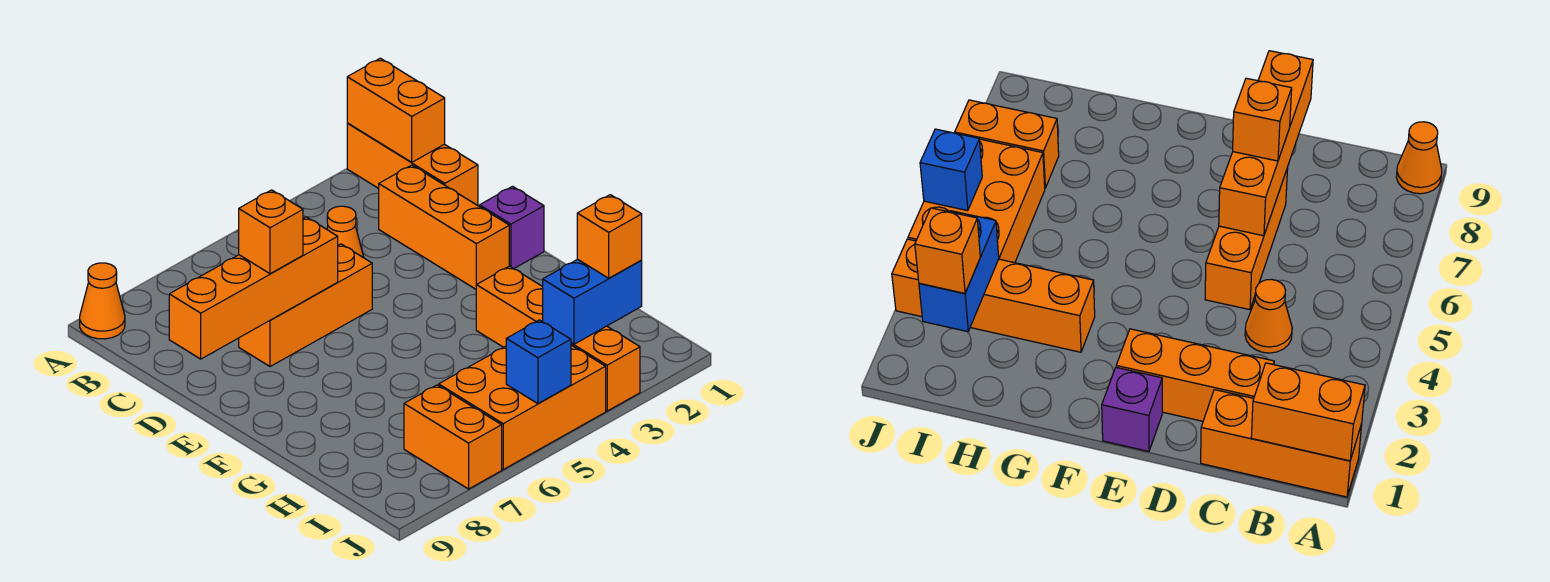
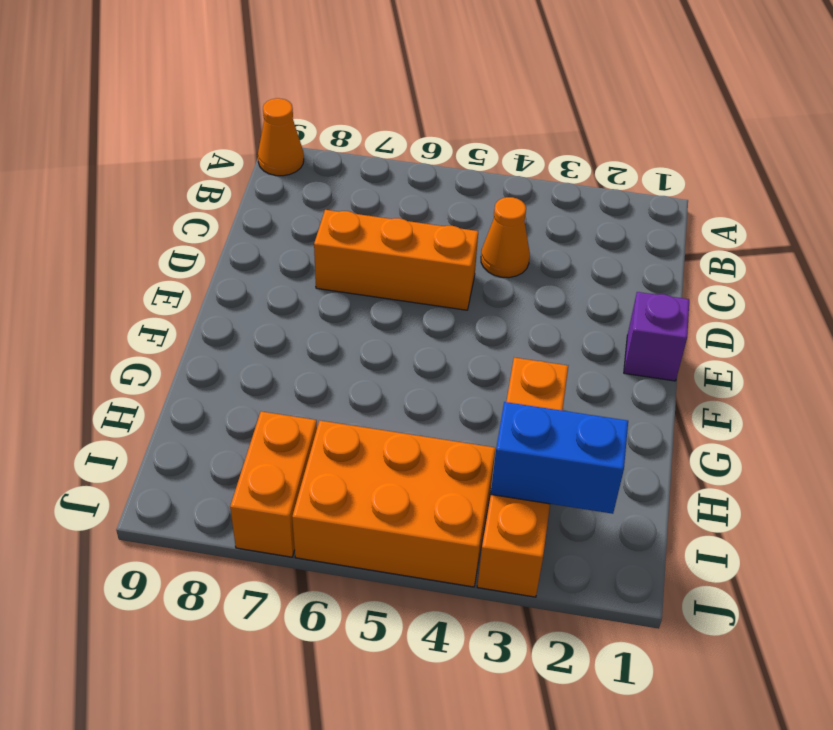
none -> orange 1x3 brick [347,123,478,206]
none -> orange 1x3 brick [379,165,509,289]
none -> orange 1x2 brick [347,58,445,162]

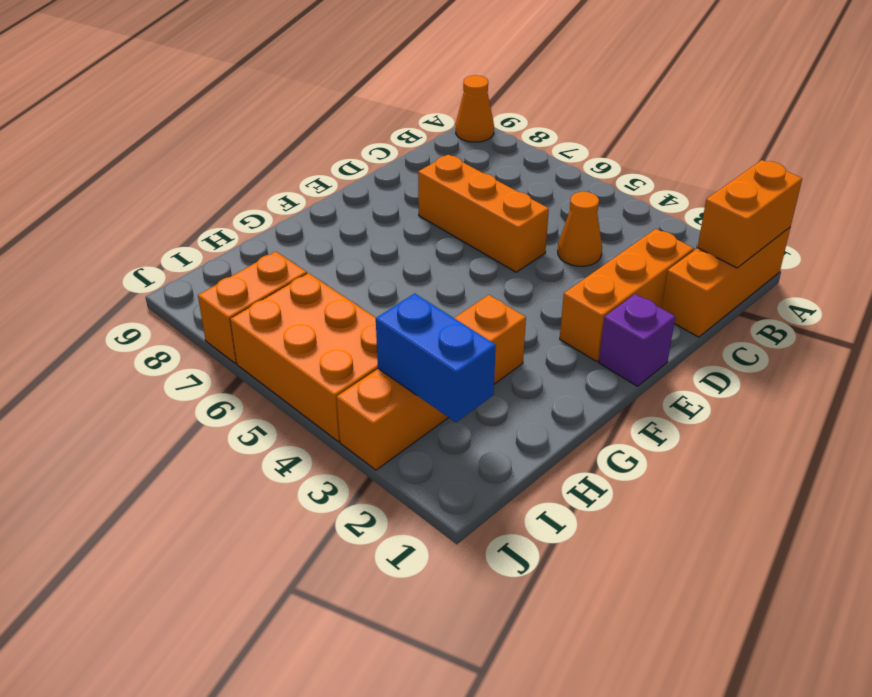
none -> orange 1x4 brick [169,217,338,359]
none -> blue 1x1 brick [506,320,571,404]
none -> orange 1x1 brick [239,190,303,274]

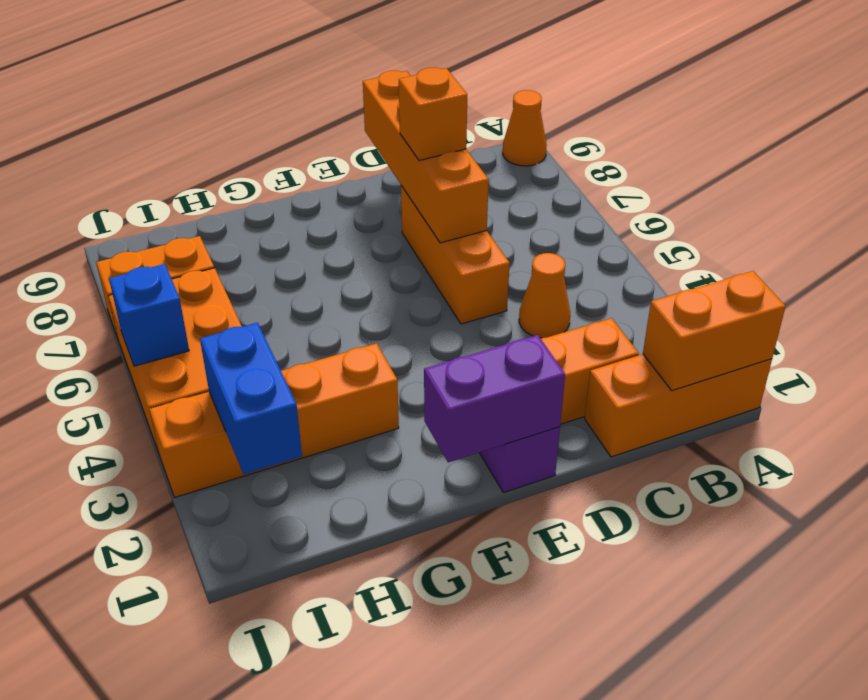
purple 1x2 brick [424,335,565,462] -> none
none -> orange 1x1 brick [577,195,642,278]

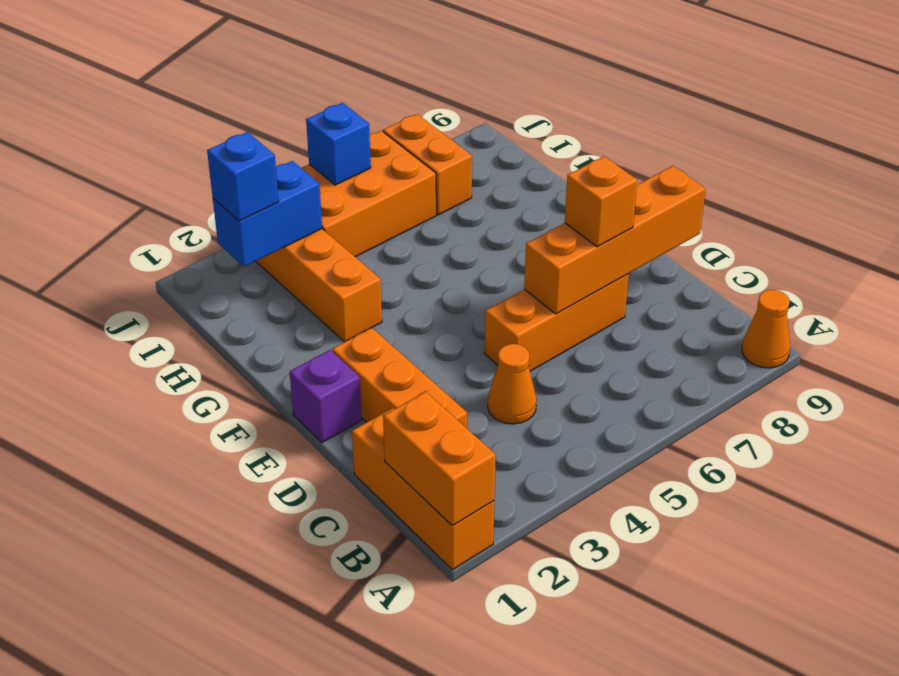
blue 1x1 brick [207,132,279,221] -> orange 1x1 brick [577,195,642,278]

